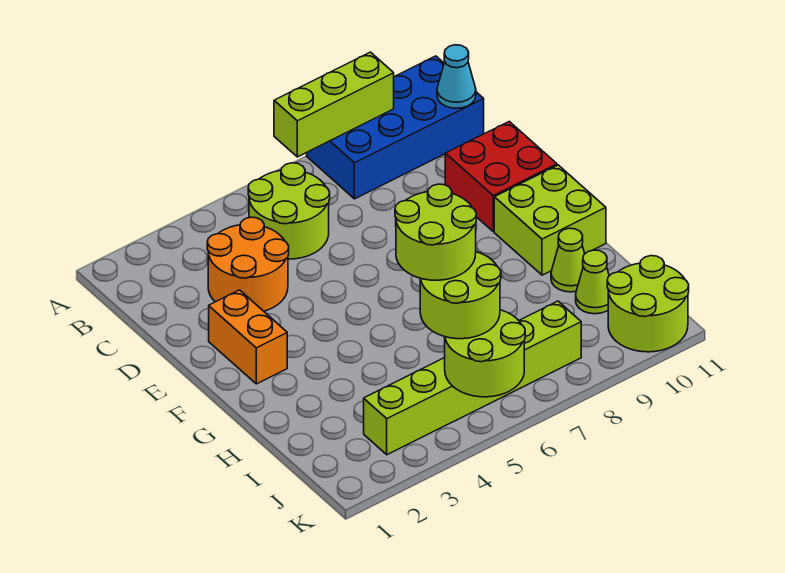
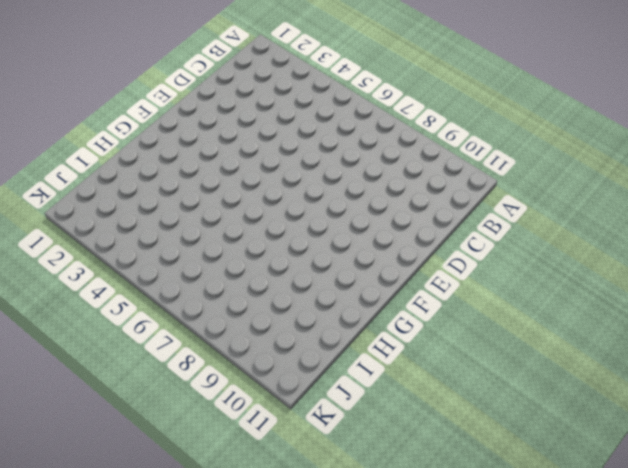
none -> blue 2x4 brick [307,56,484,199]
none -> lime 2x2 round brick [248,163,330,259]
none -> orange 2x2 round brick [207,217,289,311]

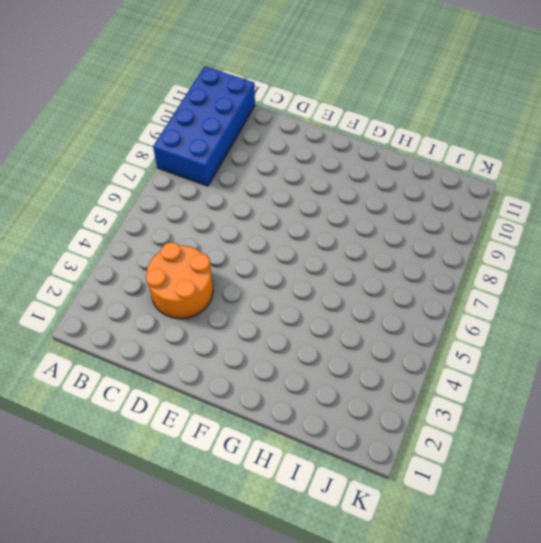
none -> lime 2x2 round brick [248,163,330,259]
none -> red 2x2 brick [445,122,557,232]
none -> orange 1x2 brick [209,290,287,384]

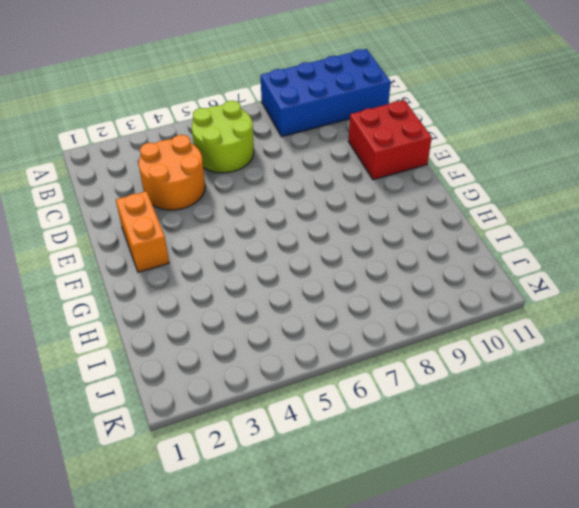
none -> lime 2x2 brick [494,165,606,275]
none -> lime 1x1 cone [551,228,585,292]
none -> lime 1x1 cone [576,250,609,314]

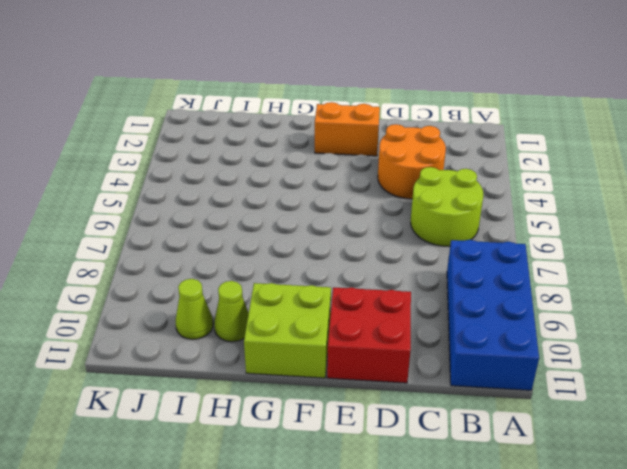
none -> lime 1x6 brick [364,301,581,455]
none -> lime 2x2 round brick [607,256,689,352]
none -> lime 1x3 brick [274,52,394,157]

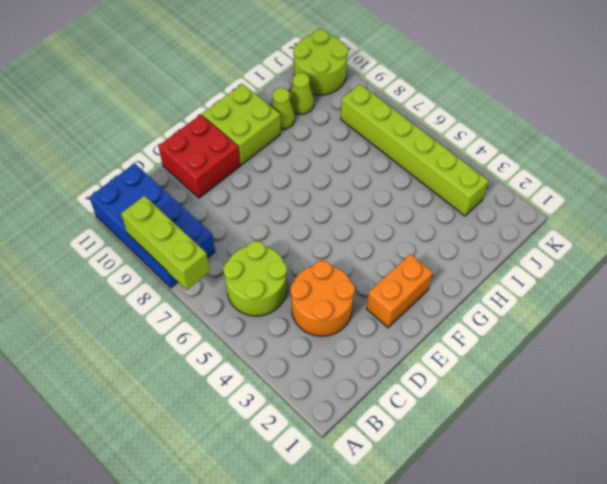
none -> cyan 1x1 cone [437,45,476,108]
none -> lime 2x2 round brick [445,310,525,397]
none -> lime 2x2 round brick [420,252,501,339]

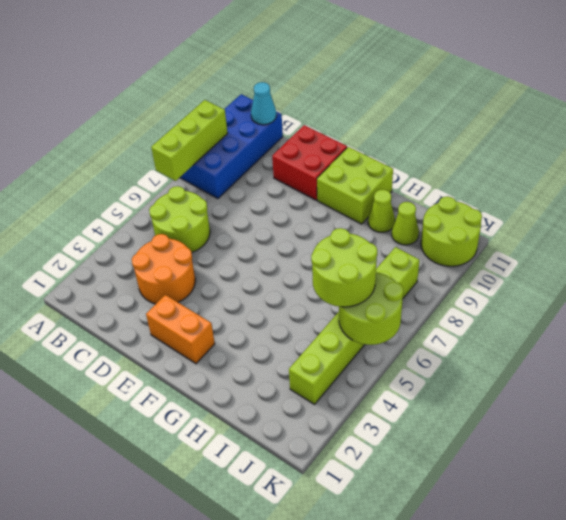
none -> lime 2x2 round brick [395,184,476,280]

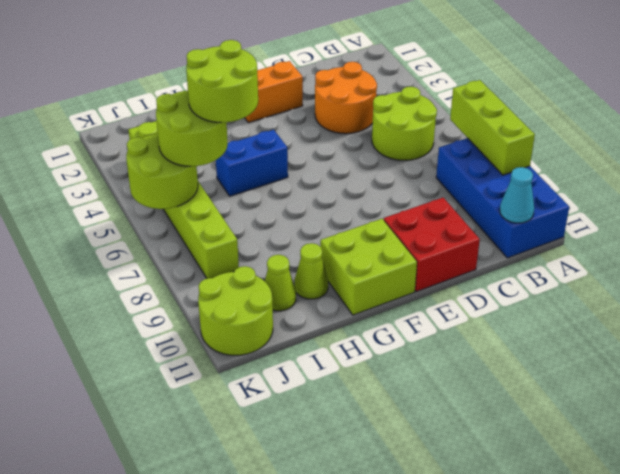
blue 1x2 brick [216,130,288,196] -> none

